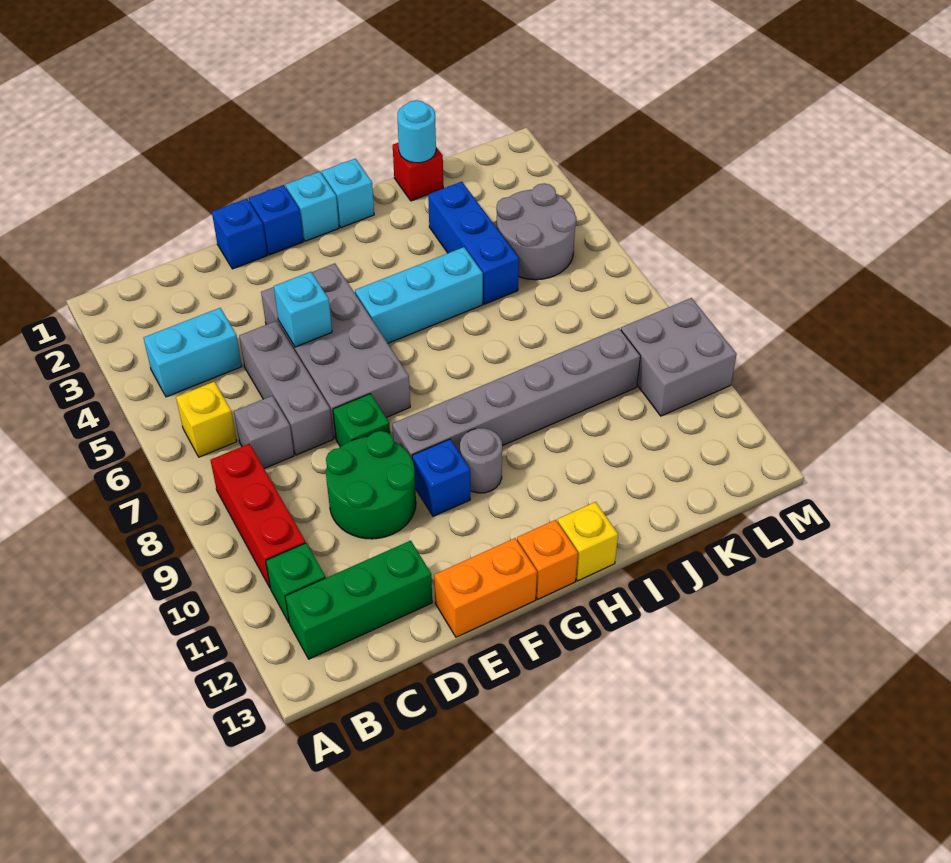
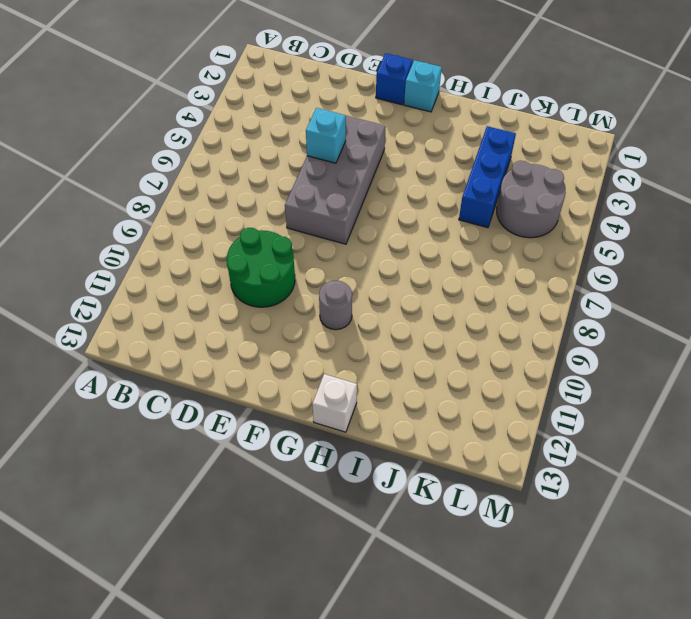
white 1x1 brick [312,374,357,432] -> yellow 1x1 brick [558,502,618,581]
none -> cyan 1x2 brick [144,308,242,397]
none -> yellow 1x1 brick [176,382,237,457]
none -> red 1x3 brick [211,443,306,587]

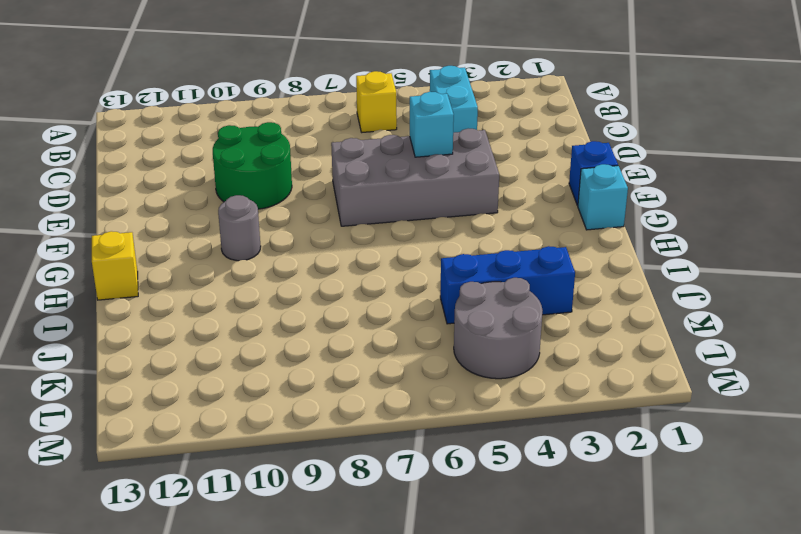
none -> red 1x3 brick [211,443,306,587]
none -> green 1x1 brick [266,543,325,622]
none -> green 1x3 brick [285,541,432,659]

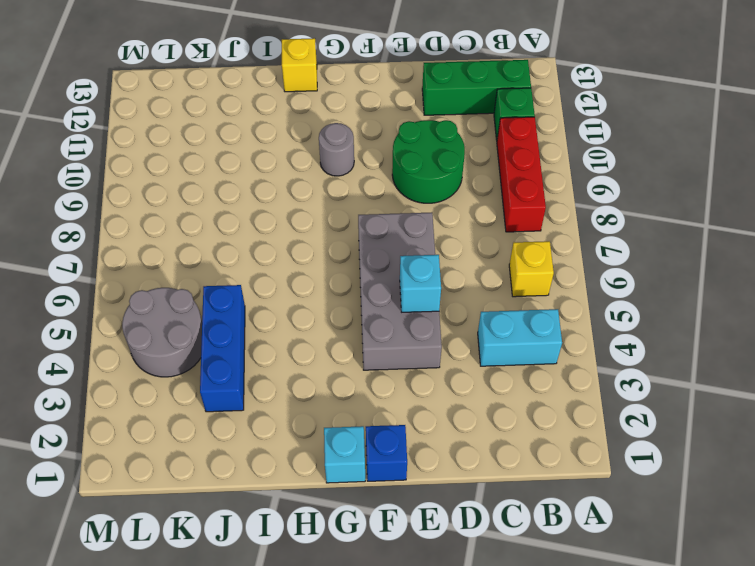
none -> grey 1x1 brick [234,396,294,469]
none -> grey 1x3 brick [239,321,333,455]
none -> blue 1x1 brick [212,199,267,269]

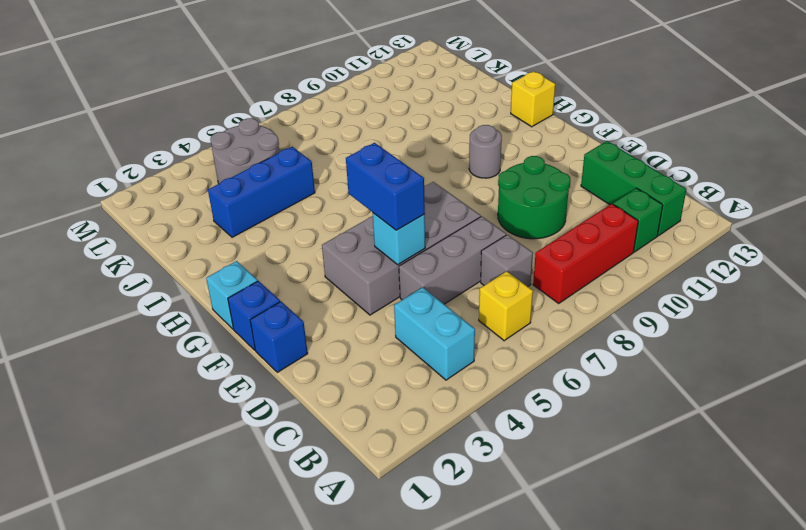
blue 1x2 brick [346,143,425,230] -> none
none -> green 1x1 brick [333,394,390,447]
none -> orange 1x2 brick [434,538,537,637]
none -> grey 1x6 brick [392,328,640,460]

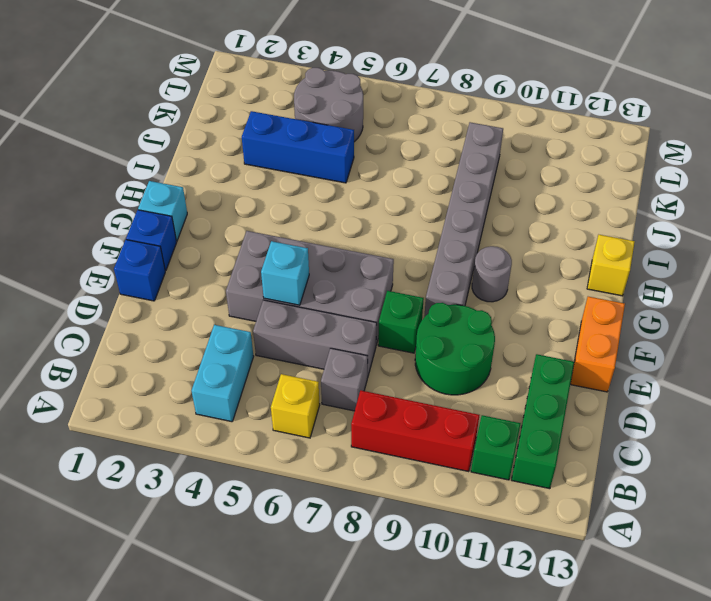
none -> blue 1x1 brick [412,439,470,516]
none -> cyan 1x3 brick [355,247,483,343]
none -> orange 1x1 brick [517,520,578,599]

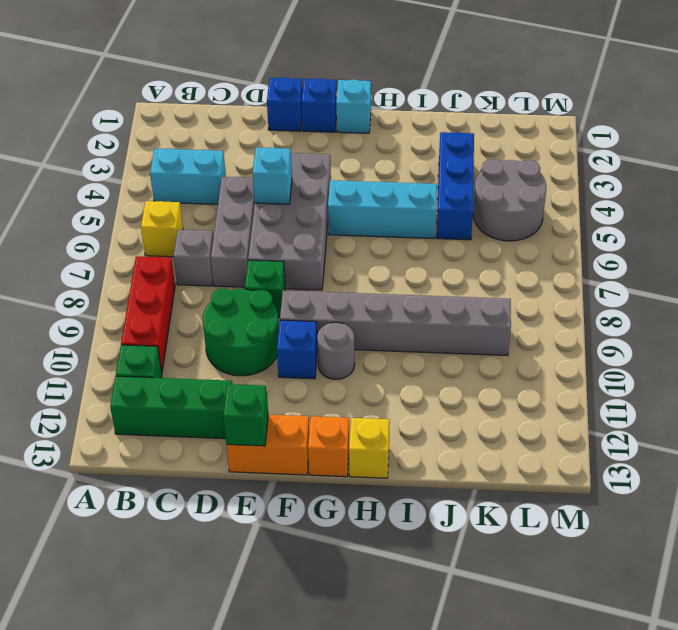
green 1x1 brick [223,384,268,446] -> none
none -> cyan 1x1 brick [322,159,374,228]
none -> red 1x1 brick [393,143,443,201]
none -> grey 2x2 brick [621,298,737,416]

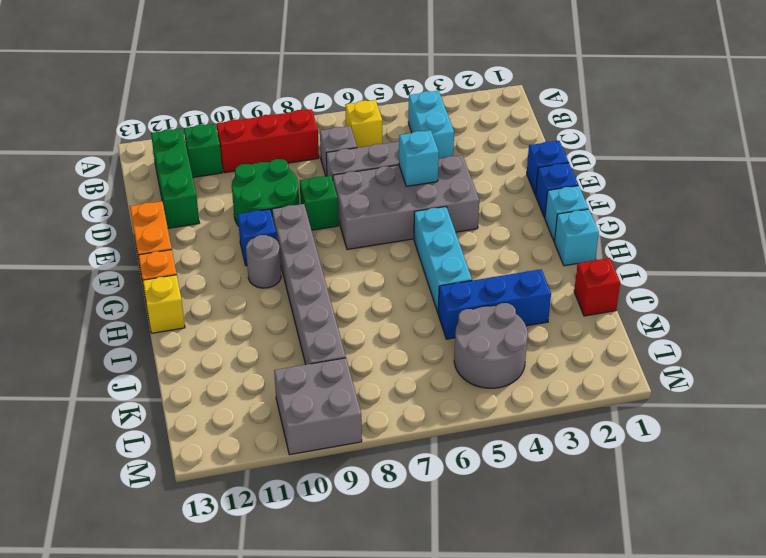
none -> cyan 1x1 round brick [397,100,436,163]

